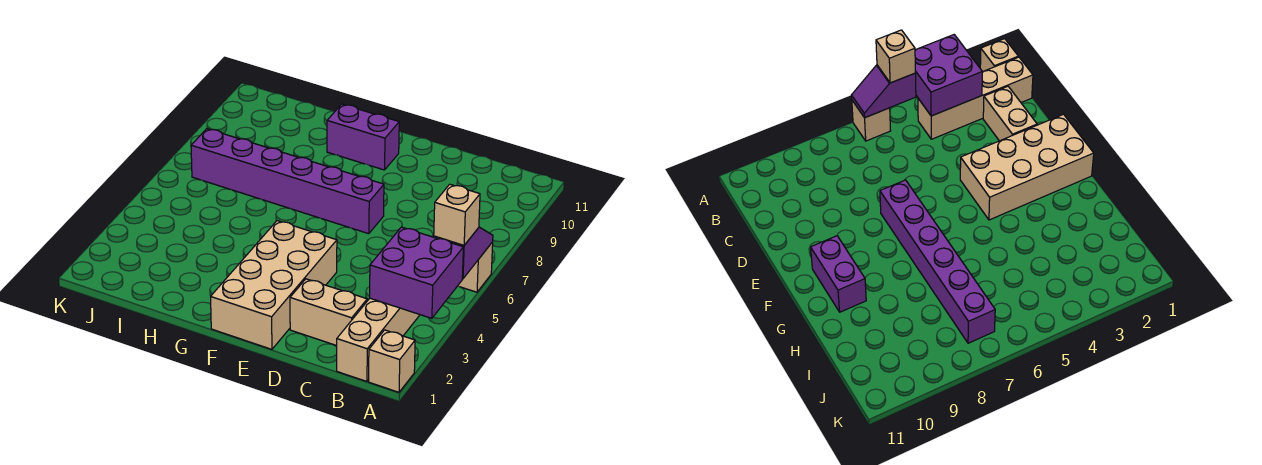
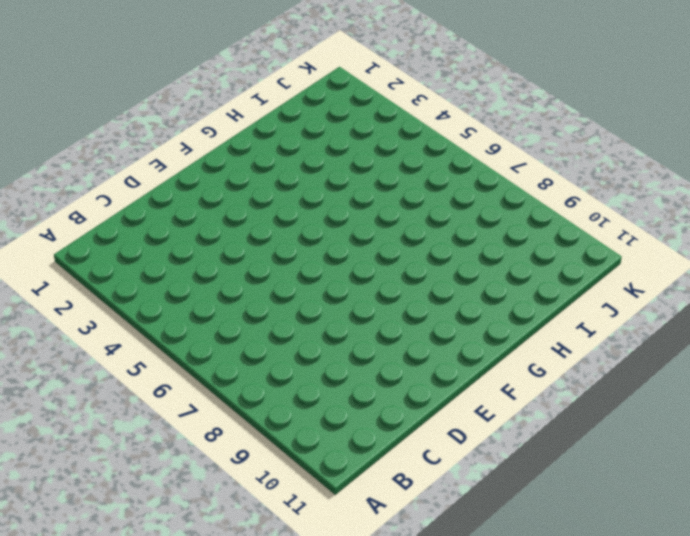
none -> tan 1x1 brick [369,330,415,392]
none -> tan 1x1 brick [458,242,493,292]

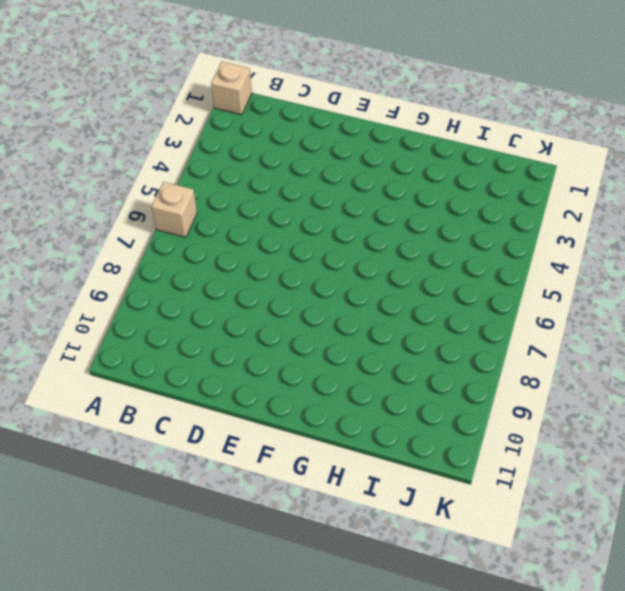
none -> tan 1x4 brick [337,298,420,382]
none -> tan 1x2 brick [290,279,367,346]

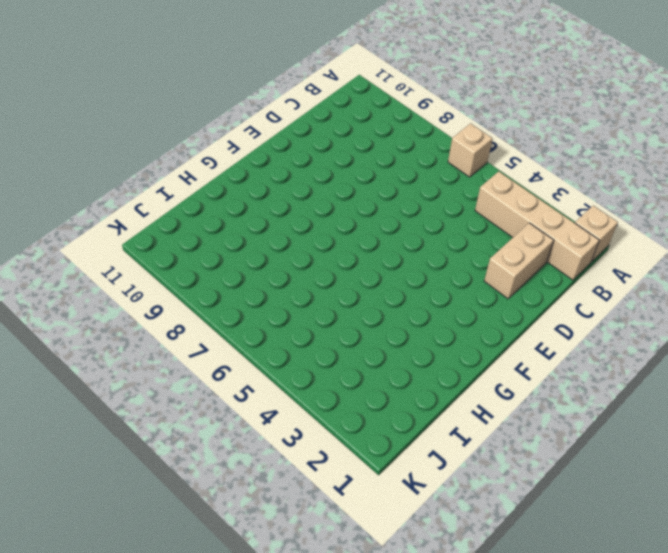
none -> tan 2x4 brick [211,221,337,349]
none -> purple 1x6 brick [191,129,384,234]

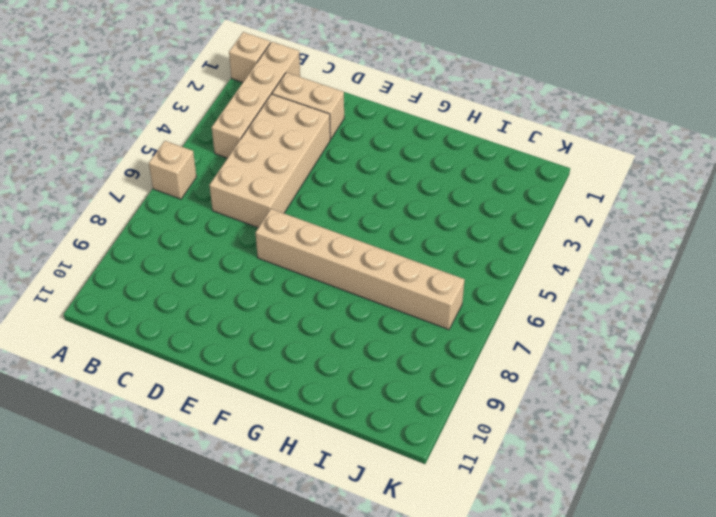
tan 2x4 brick [209,94,330,228] -> tan 2x4 brick moved to [211,221,337,349]
tan 1x6 brick [256,209,465,330] -> purple 1x6 brick [191,129,384,234]
none -> purple 1x2 brick [327,104,399,170]
none -> purple 2x2 brick [370,227,463,318]

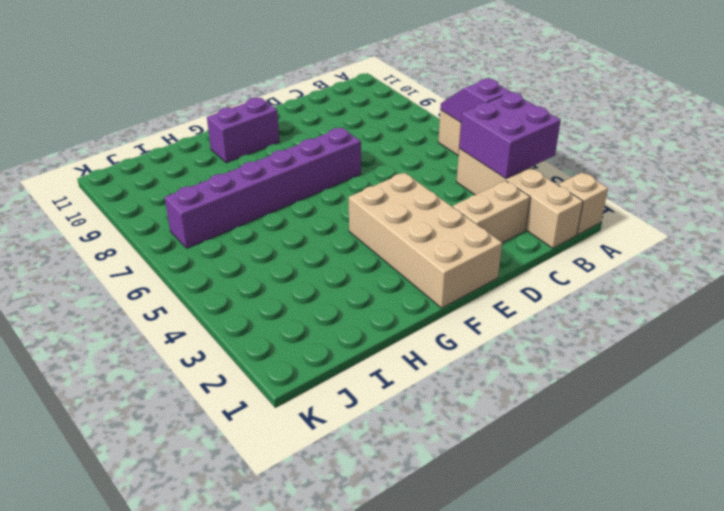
none -> tan 1x1 brick [434,184,480,245]

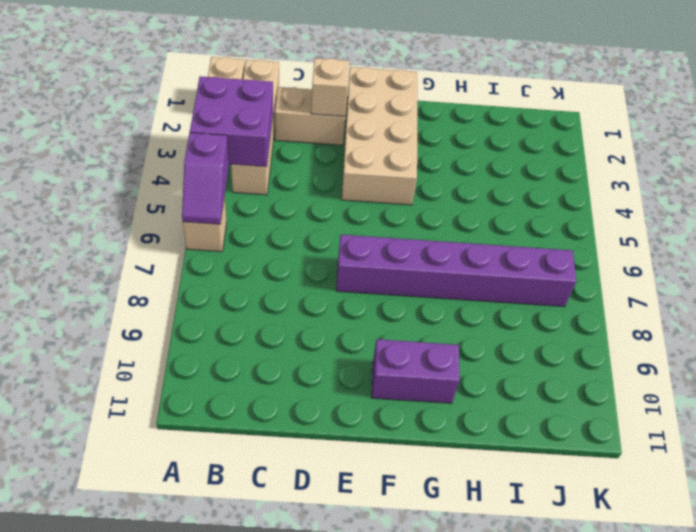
tan 1x1 brick [311,58,349,116] -> tan 1x1 brick moved to [434,184,480,245]

